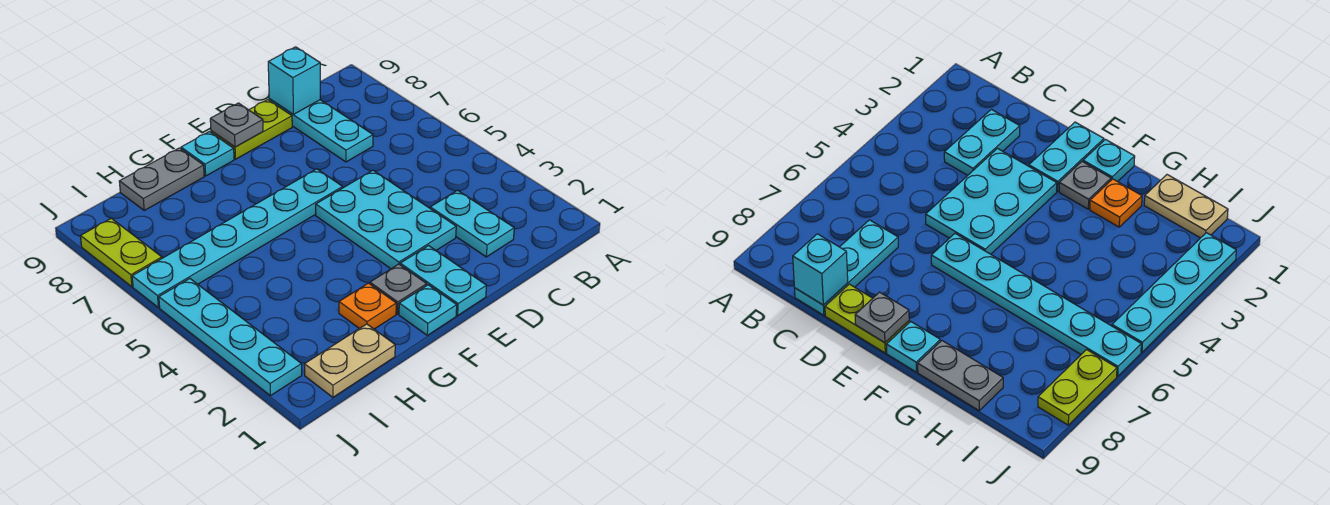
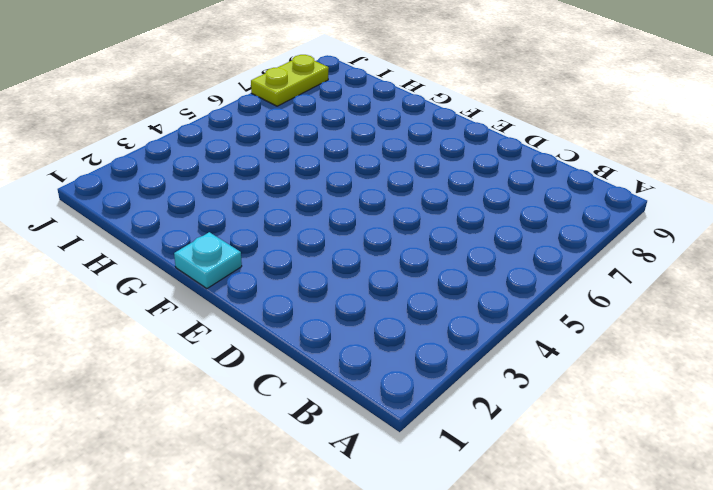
none -> cyan 1x2 plate [430,190,514,257]
none -> cyan 1x3 plate [269,99,373,162]
none -> cyan 2x3 plate [316,170,456,269]

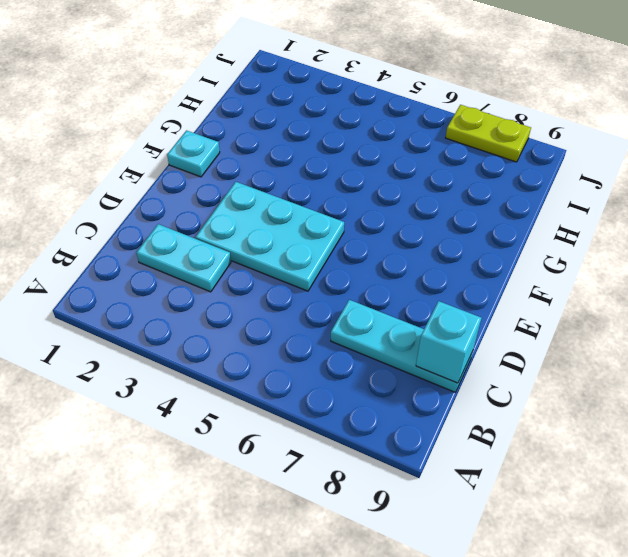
none -> lime 1x2 plate [211,100,292,159]
none -> cyan 1x2 plate [400,246,487,316]
none -> cyan 1x6 plate [132,169,343,308]

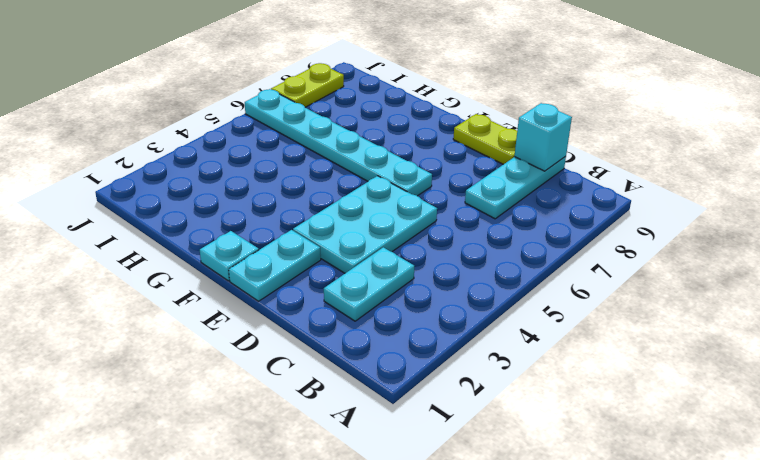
none -> grey 1x1 plate [370,264,427,314]
none -> cyan 1x1 plate [181,132,234,176]
none -> orange 1x1 plate [339,283,396,329]

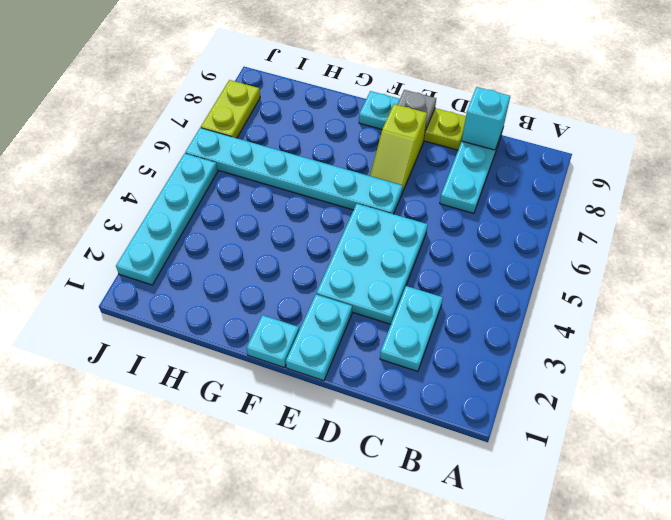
lime 1x2 slope [370,104,427,193] -> none
none -> grey 1x1 plate [370,264,427,314]
none -> orange 1x1 plate [339,283,396,329]
none -> grey 1x2 plate [119,148,204,210]

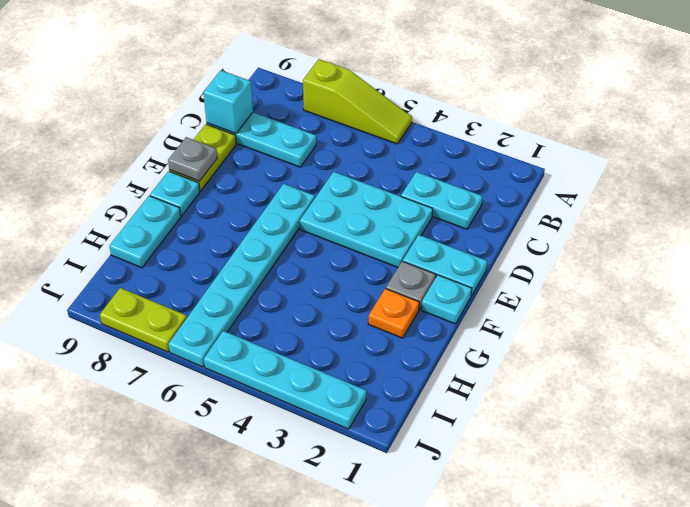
lime 1x3 slope [303,59,412,144] -> none
cyan 1x2 plate [109,196,181,268] -> grey 1x2 plate [119,148,204,210]
none -> tan 1x2 plate [304,324,395,397]

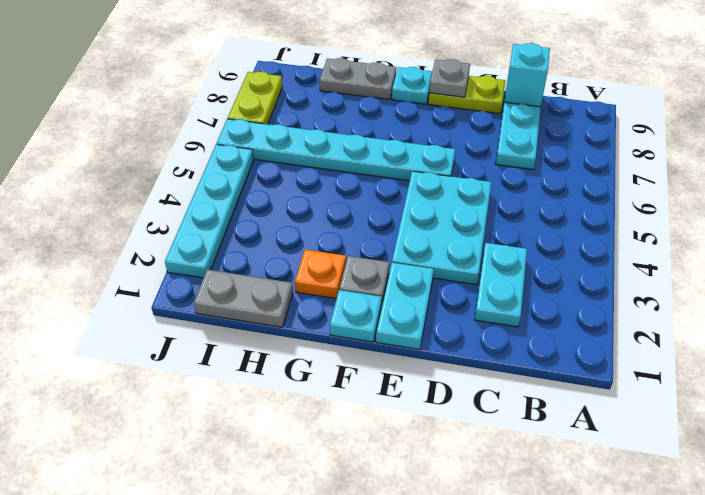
grey 1x2 plate [194,270,293,327] -> tan 1x2 plate [304,324,395,397]

